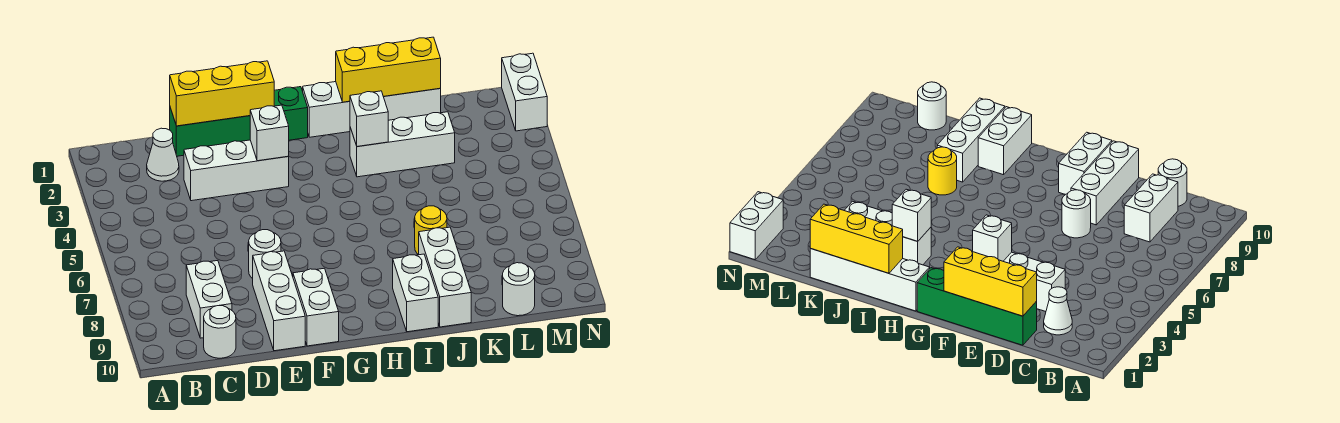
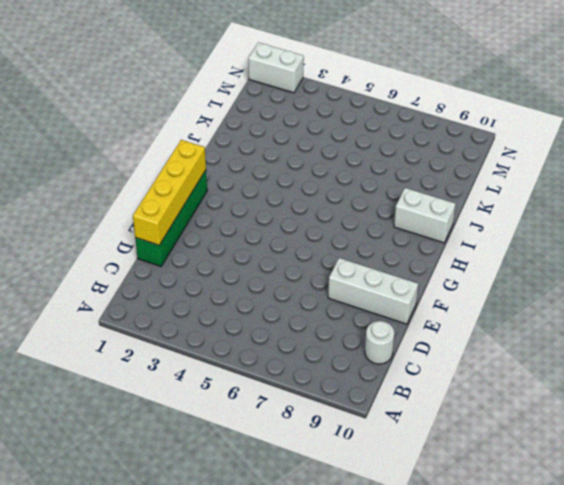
yellow 1x4 brick [133,140,206,245] -> yellow 1x3 brick [170,61,274,126]
none -> white 1x1 cone [147,128,179,181]
none -> white 1x2 brick [186,261,232,338]
none -> white 1x3 brick [184,140,289,201]

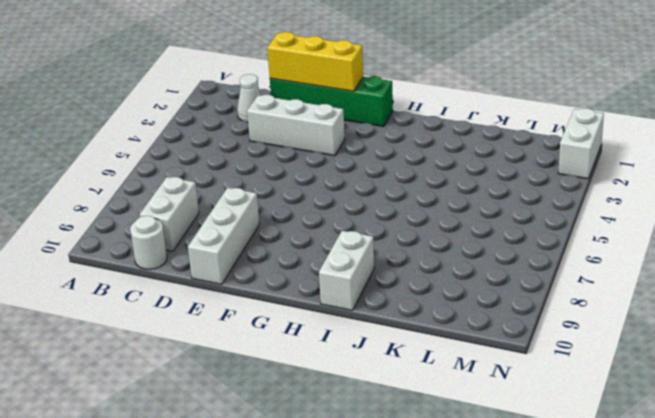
none -> white 1x1 round brick [249,230,281,278]
none -> white 1x2 brick [293,268,339,346]
none -> white 1x4 brick [303,82,441,137]

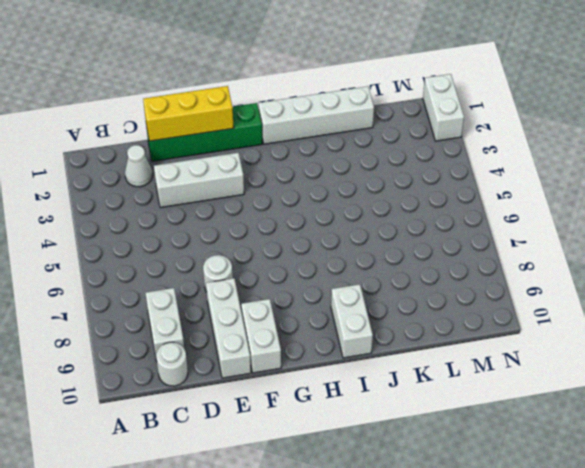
none -> white 1x3 brick [350,112,455,177]
none -> yellow 1x1 round brick [415,206,447,255]
none -> white 1x3 brick [419,227,471,327]

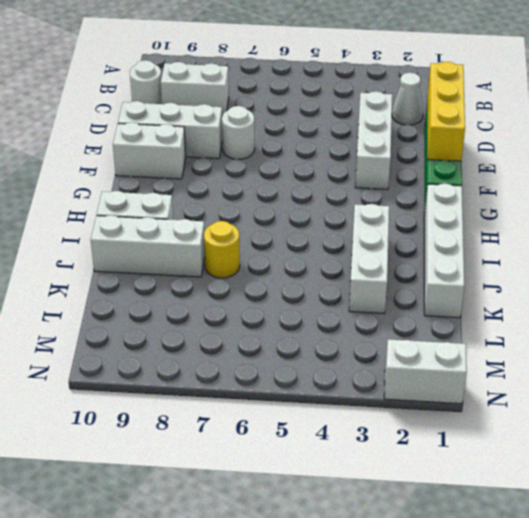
none -> white 1x1 round brick [503,263,535,316]
none -> white 1x1 brick [250,105,289,161]
none -> yellow 1x3 brick [336,37,441,102]

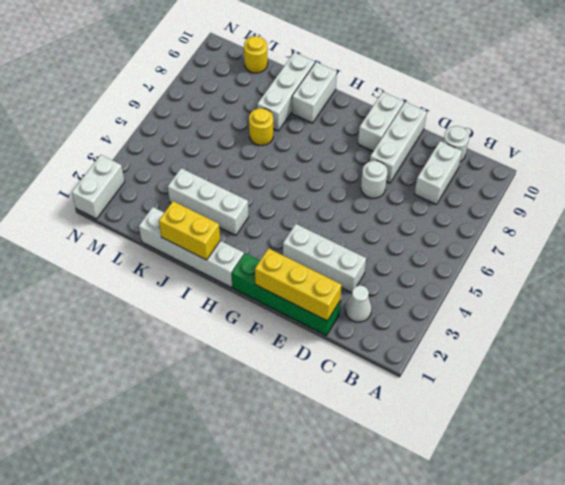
yellow 1x2 brick [159,201,220,260] -> yellow 1x3 brick [336,37,441,102]
yellow 1x1 round brick [244,36,268,73] -> white 1x1 round brick [503,263,535,316]
none -> white 1x1 brick [250,105,289,161]
none -> white 1x1 brick [350,91,388,147]

